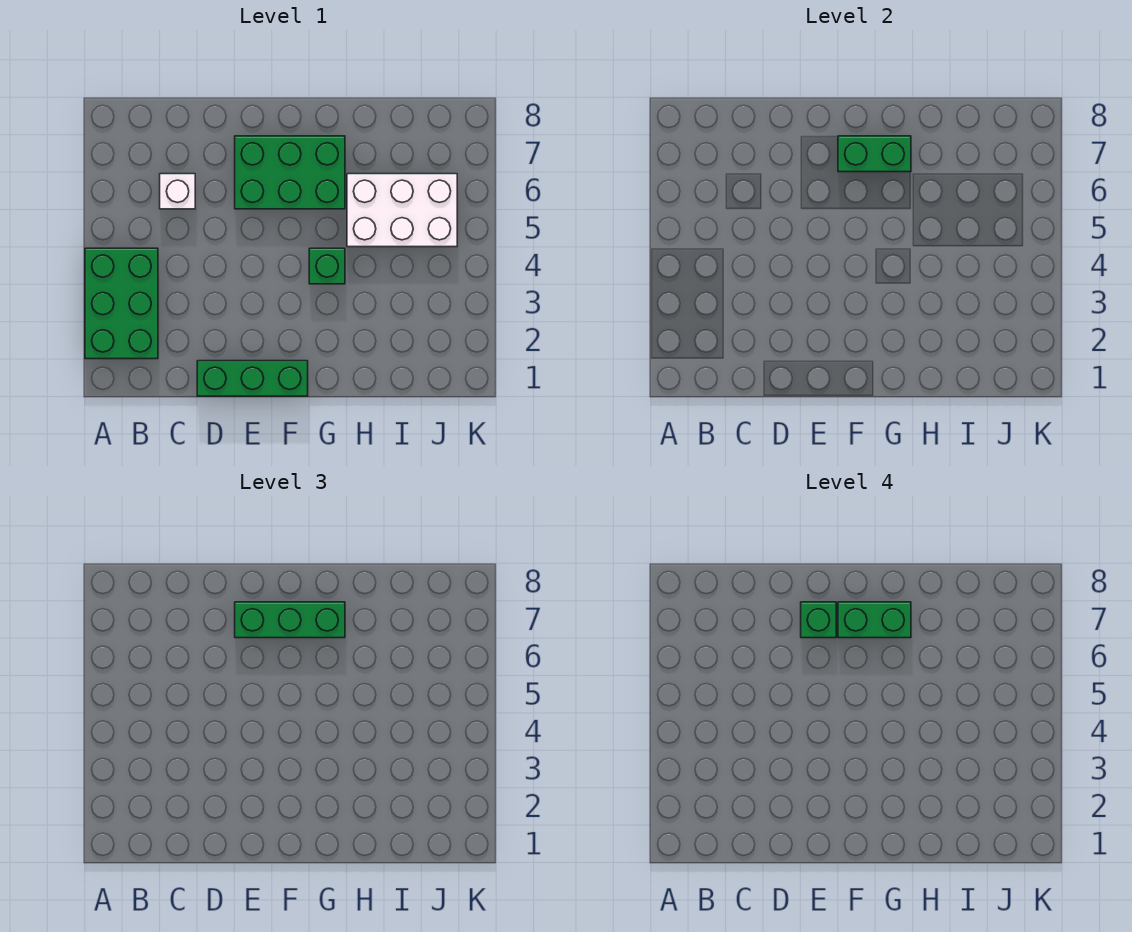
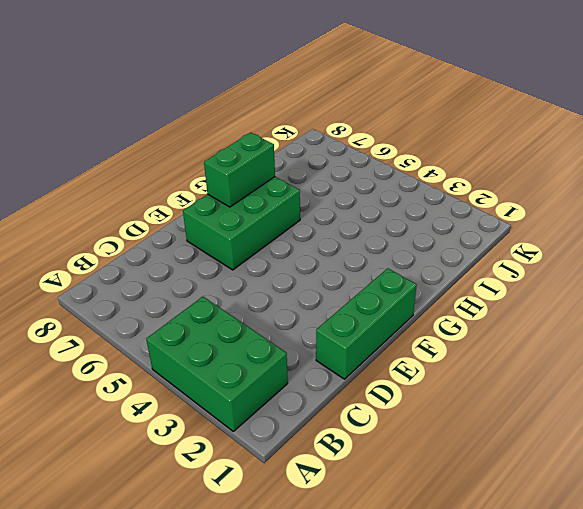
none -> white 1x1 brick [160,174,195,209]
none -> green 1x1 brick [309,248,345,284]

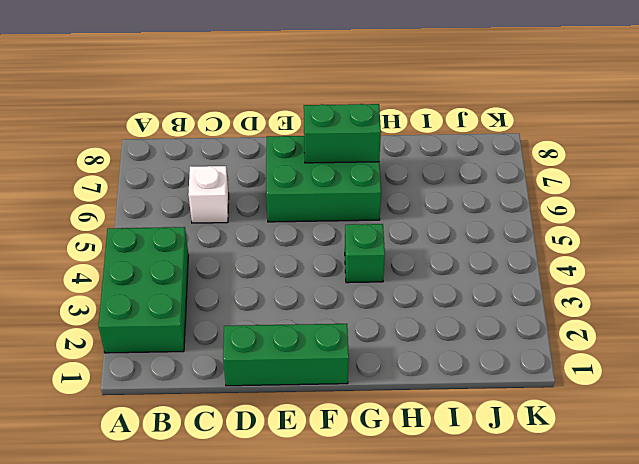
none -> white 2x3 brick [347,174,457,247]
none -> green 1x3 brick [235,602,345,638]

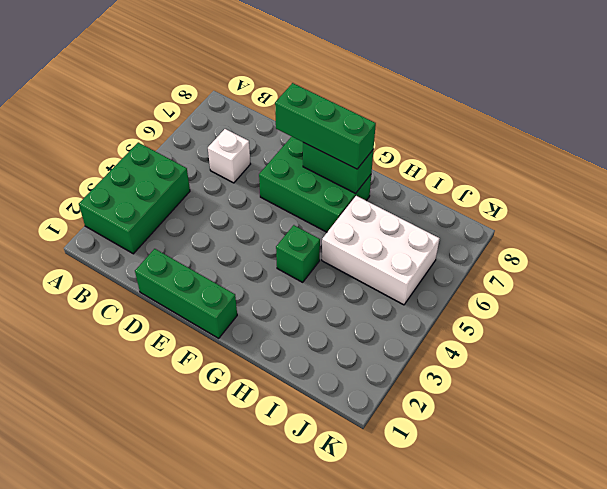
none -> green 1x1 brick [801,602,836,638]
none -> green 1x2 brick [838,602,911,638]

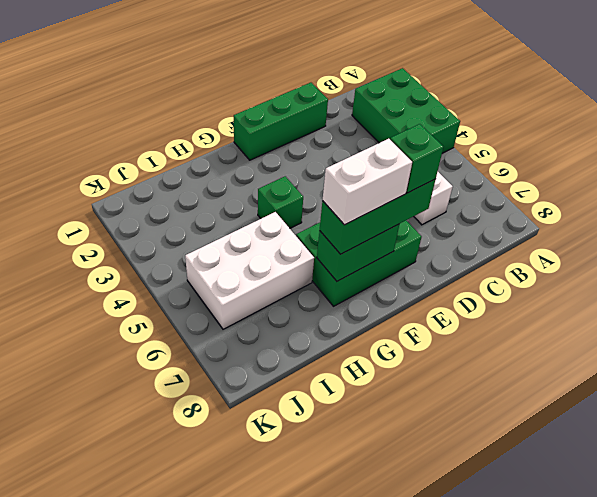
white 1x2 brick [323,139,412,225] -> green 1x2 brick [838,602,911,638]

